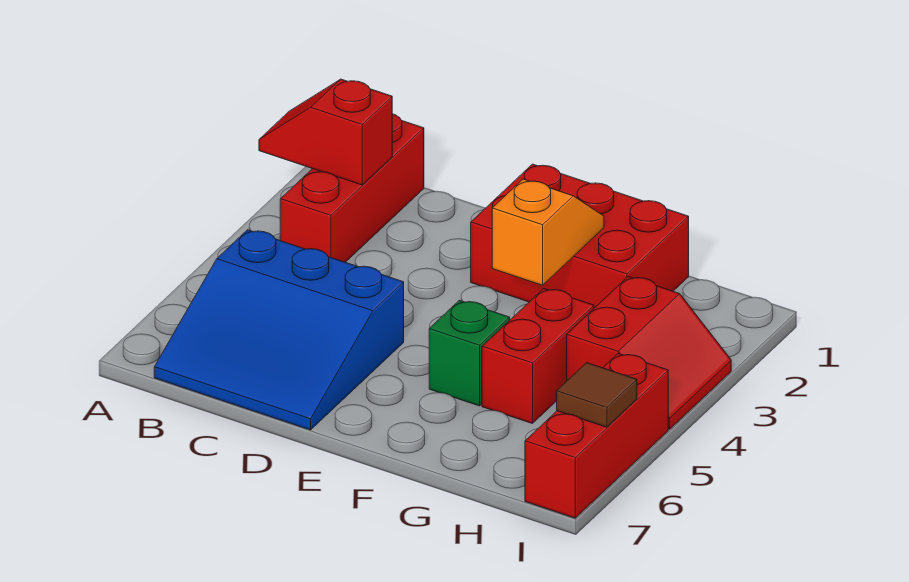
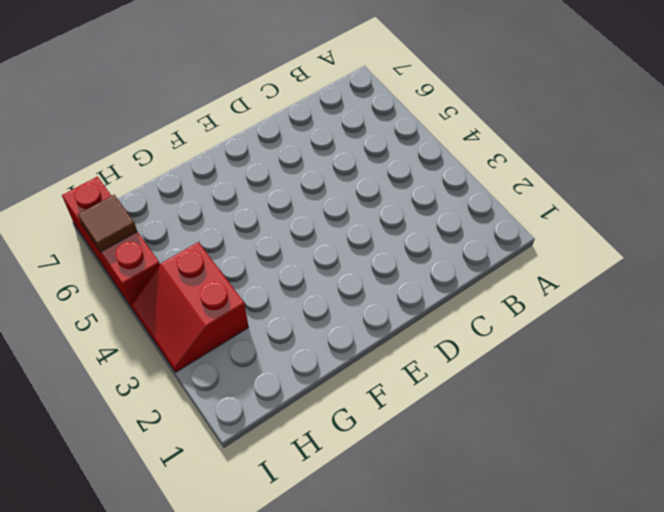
none -> red 1x3 brick [280,114,424,262]
none -> blue 3x3 slope [154,230,404,430]

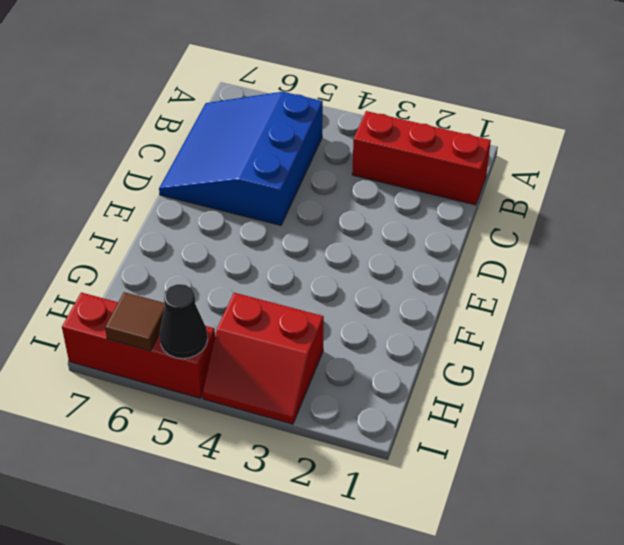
black 1x1 cone [160,284,208,359] -> none
none -> red 2x3 brick [471,164,689,308]
none -> green 1x1 brick [429,300,510,406]

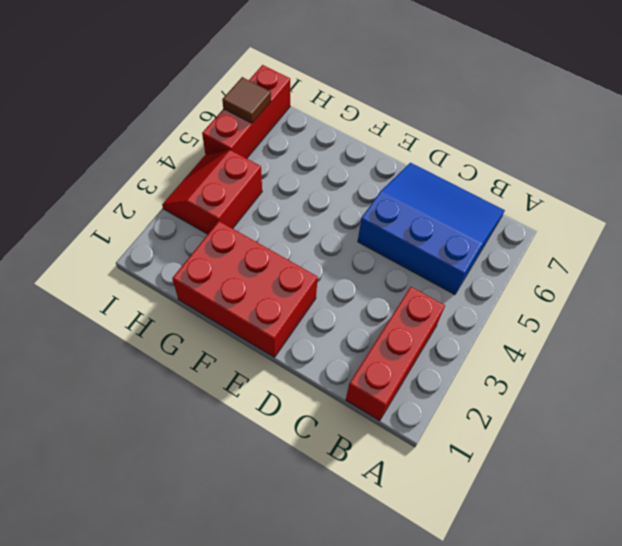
none -> green 1x1 brick [429,300,510,406]
none -> red 1x2 brick [482,289,594,424]

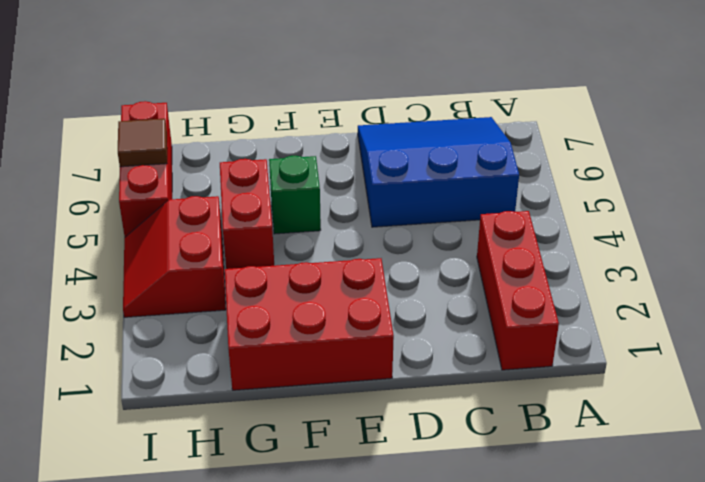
none -> red 1x2 slope [259,79,392,185]
none -> orange 1x2 slope [492,179,604,285]

